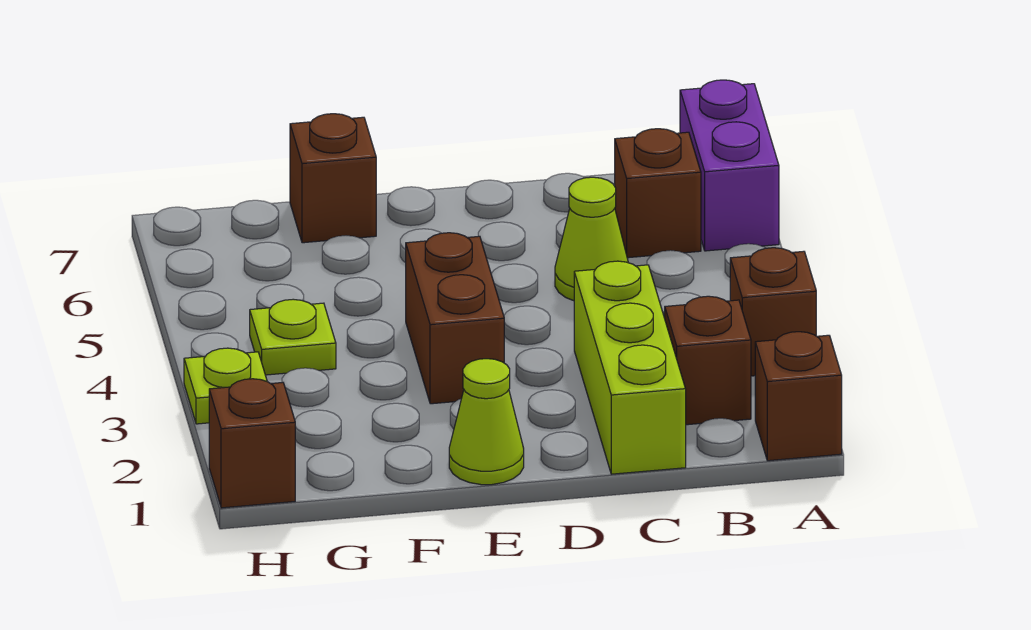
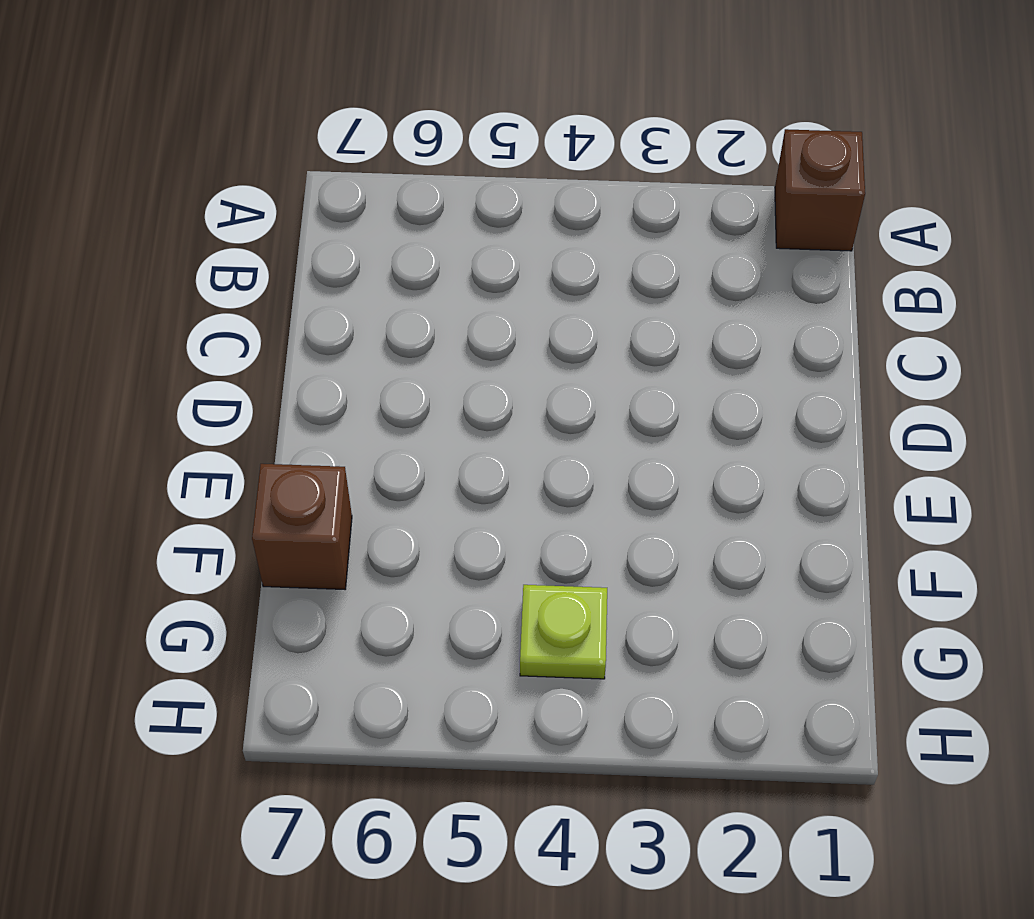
none -> brown 1x1 brick [730,248,816,376]
none -> purple 1x2 brick [680,80,779,251]
none -> brown 1x1 brick [665,296,751,425]

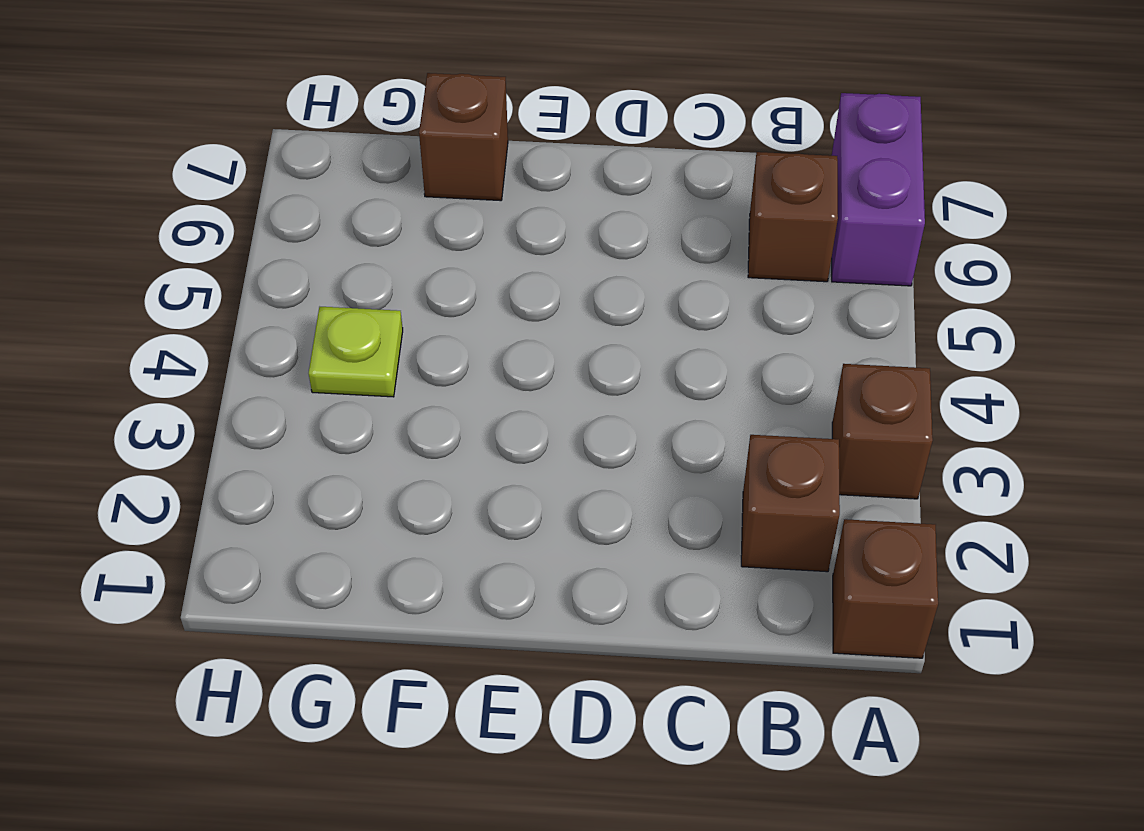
none -> lime 1x3 brick [574,261,686,474]
none -> lime 1x1 cone [555,177,628,301]
none -> lime 1x1 cone [449,359,524,485]

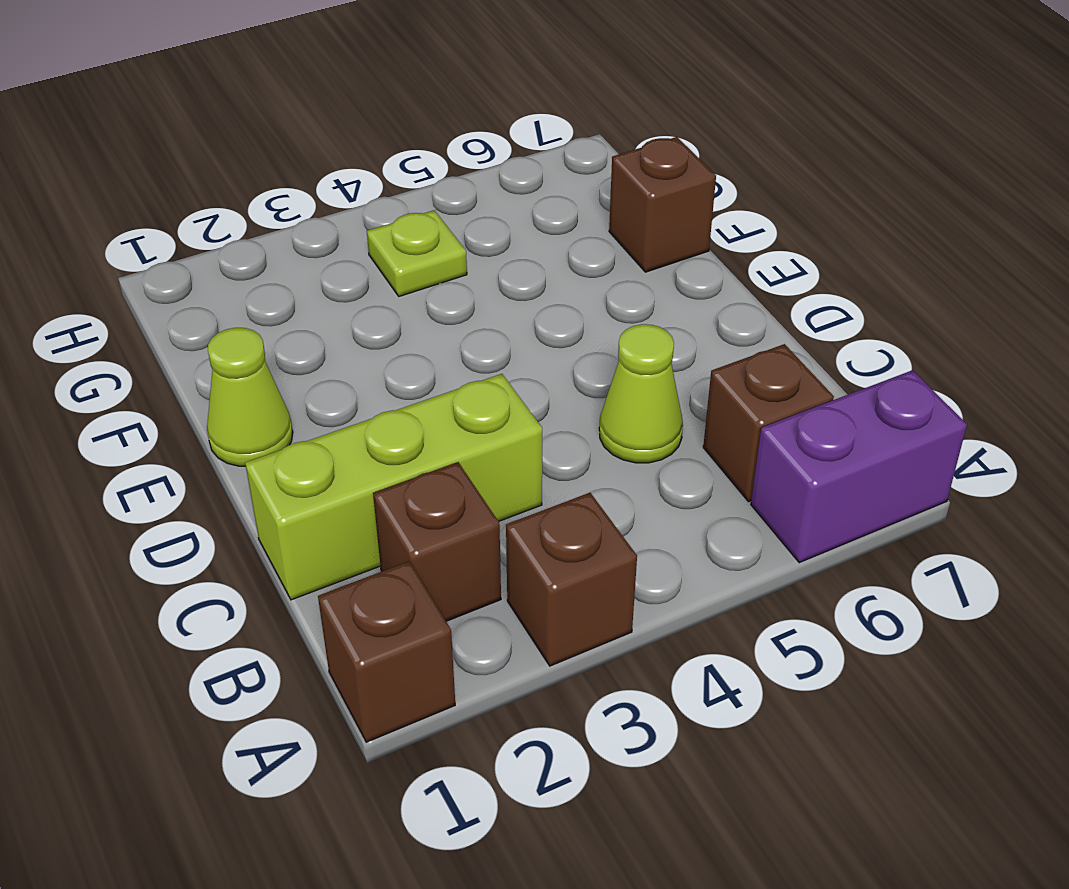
none -> brown 1x2 brick [406,233,504,404]
none -> brown 1x1 brick [209,379,295,508]
none -> lime 1x1 plate [184,348,267,424]

